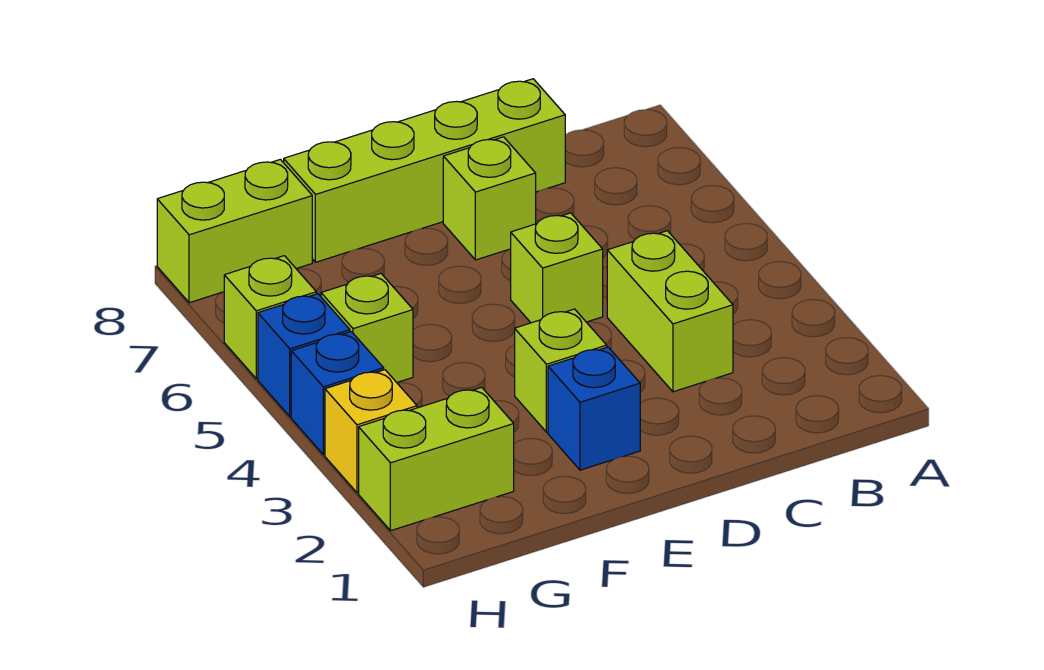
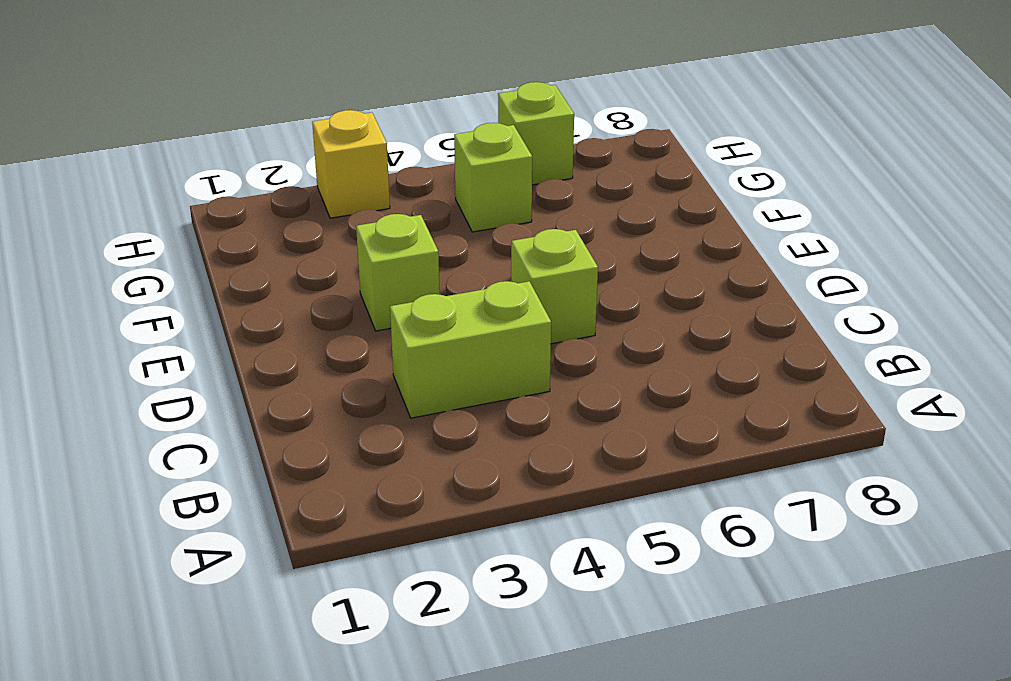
none -> lime 1x4 brick [284,79,565,262]
none -> lime 1x1 brick [443,137,536,260]
none -> blue 1x1 brick [548,347,640,470]

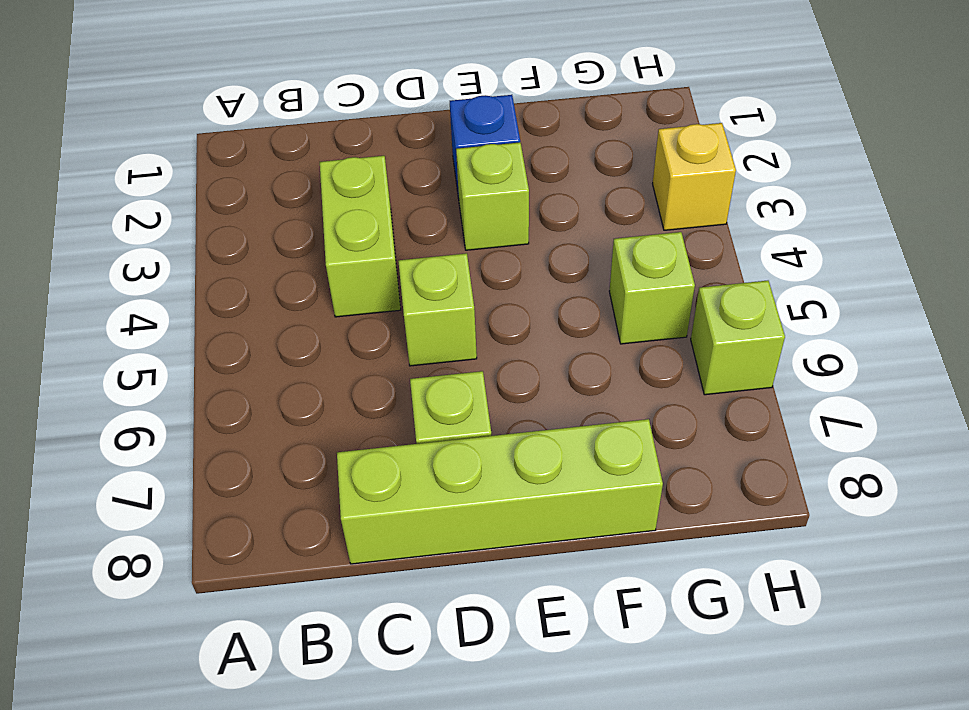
none -> lime 1x2 brick [359,387,514,531]
none -> lime 1x2 brick [157,159,312,303]
none -> blue 1x1 brick [291,332,384,455]

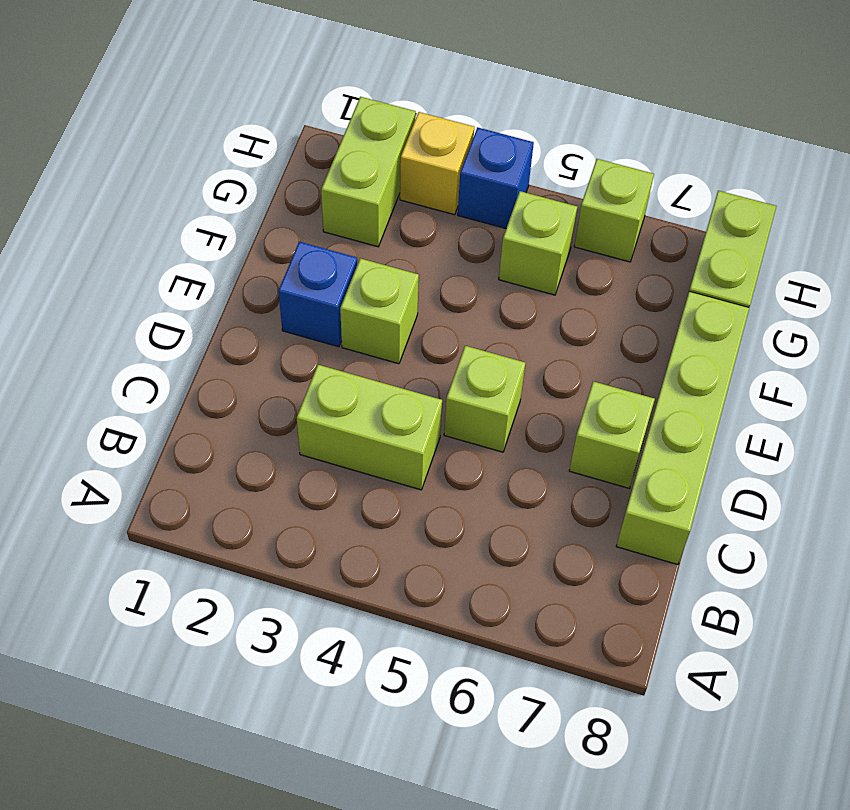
none -> blue 1x1 brick [258,294,350,417]

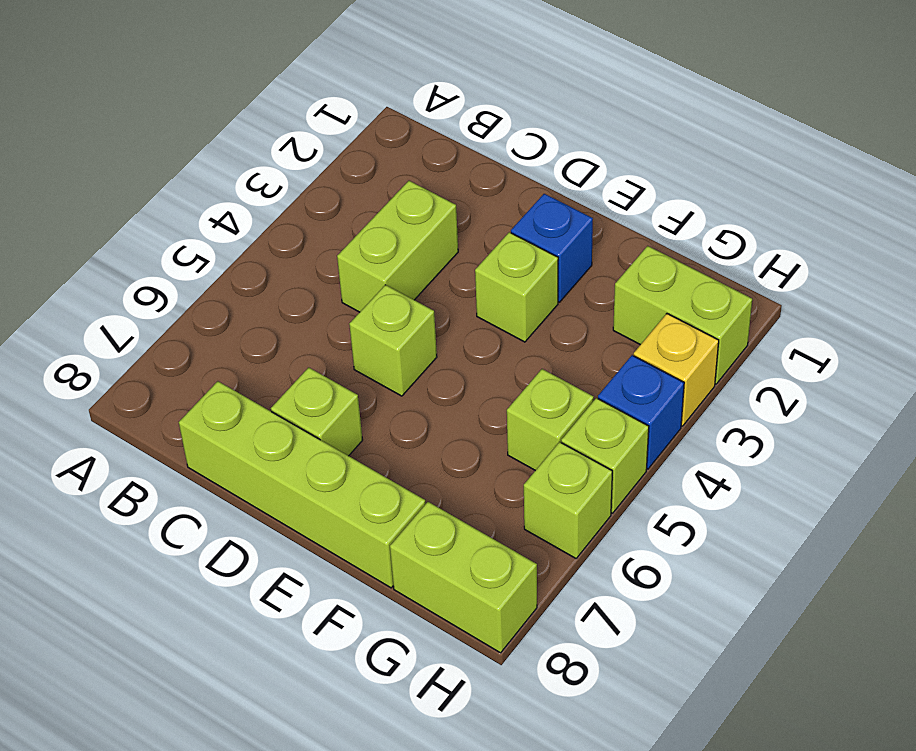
lime 1x1 brick [561,398,649,513] -> blue 1x1 brick [258,294,350,417]

